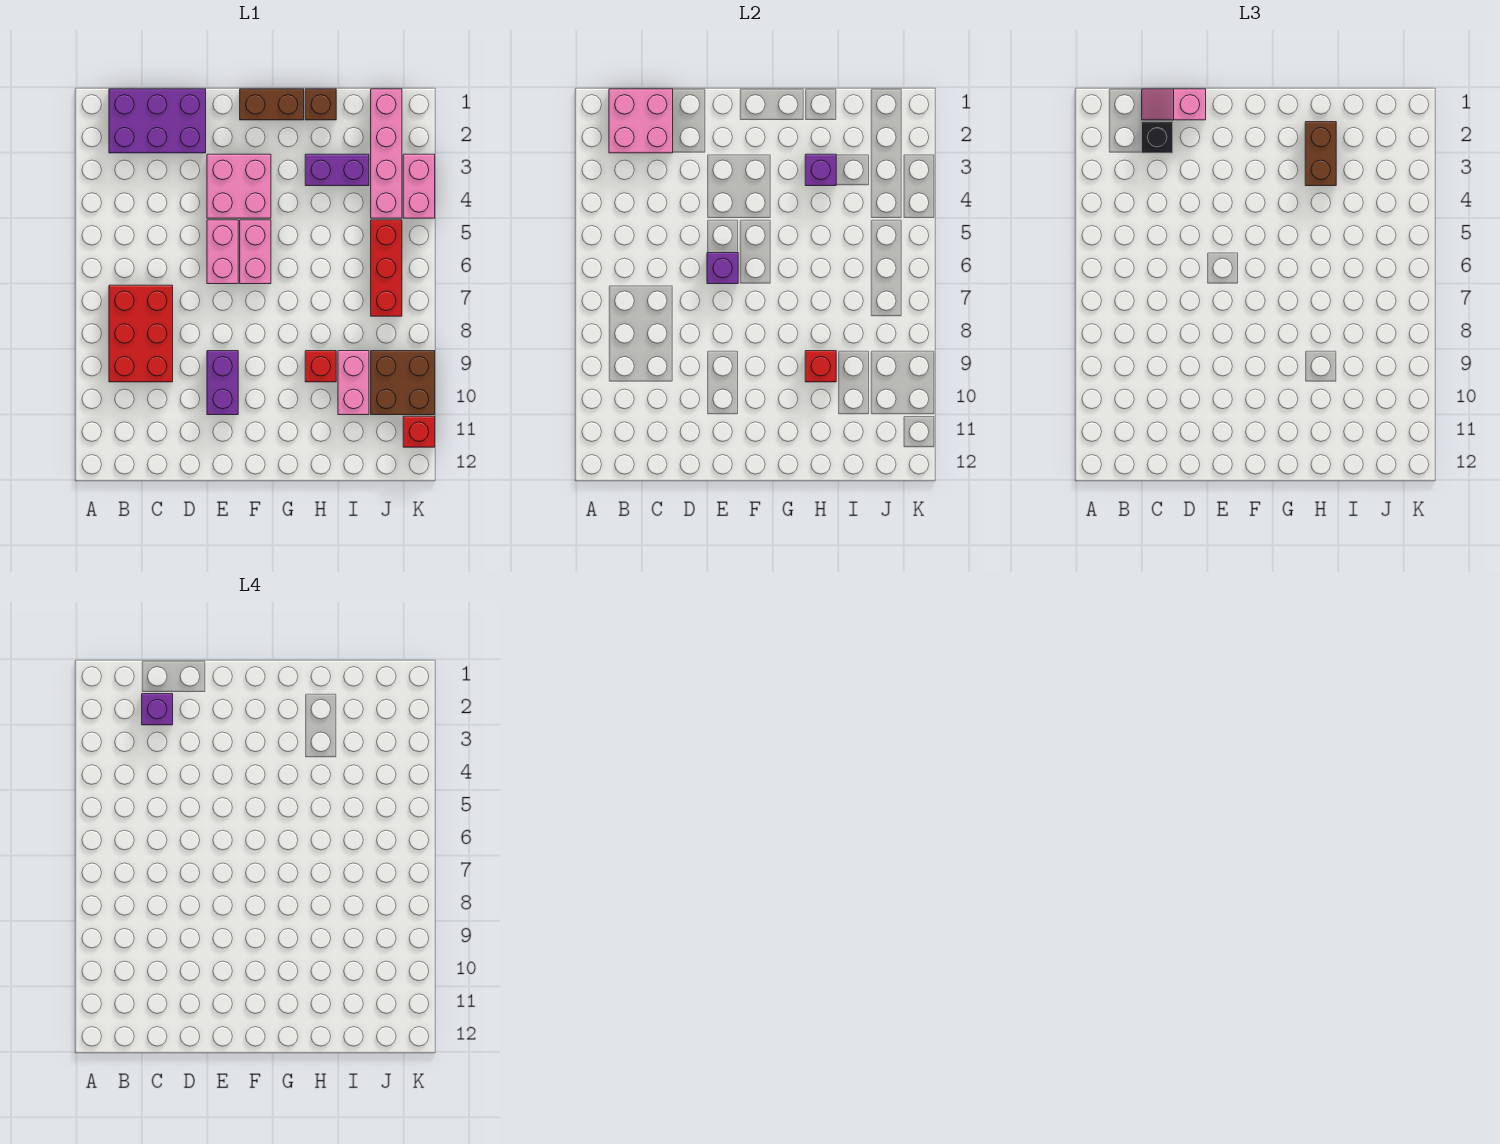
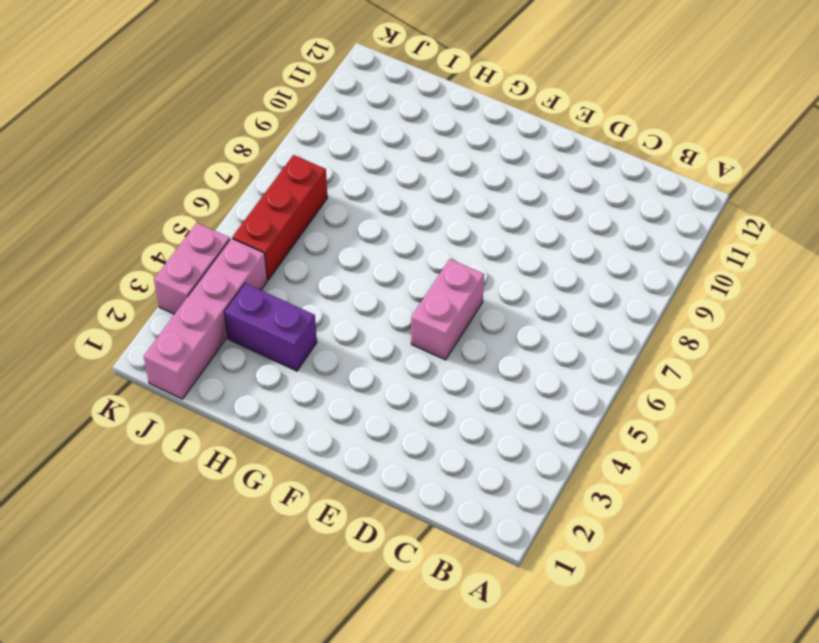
none -> purple 2x3 brick [109,89,206,153]
none -> red 2x3 brick [109,285,173,382]
none -> pink 2x2 brick [207,154,271,218]

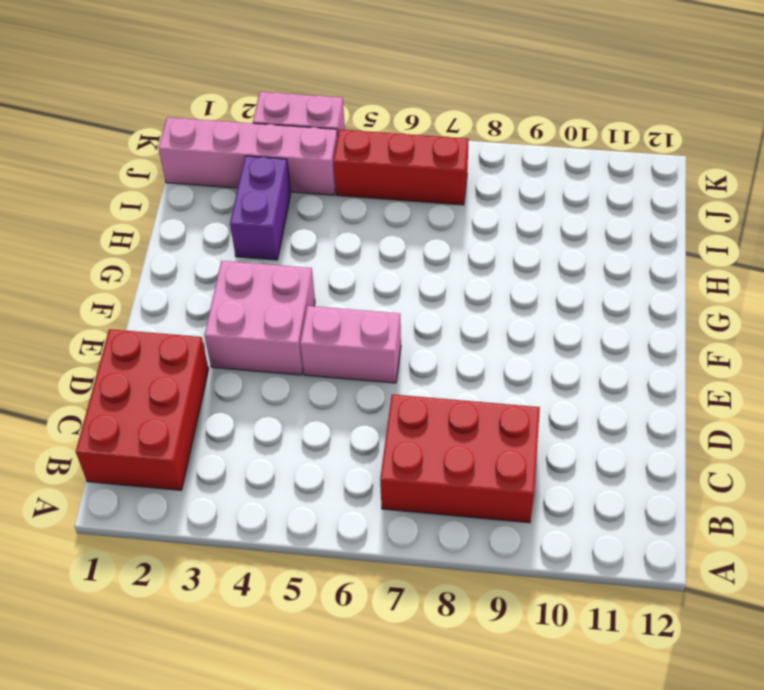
red 2x3 brick [76,329,209,490] -> purple 2x3 brick [109,89,206,153]
none -> purple 1x2 brick [207,351,238,415]
none -> brown 1x2 brick [240,89,304,120]
none -> pink 1x2 brick [240,220,271,284]

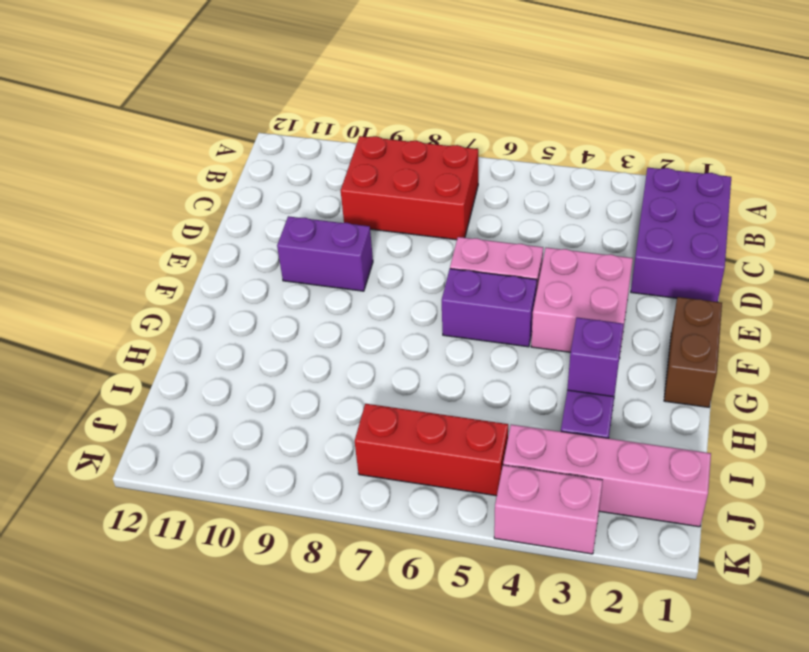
purple 1x2 brick [442,269,537,347] -> pink 1x2 brick [240,220,271,284]
none -> brown 1x1 brick [305,89,336,120]
none -> red 1x1 brick [305,351,336,382]
none -> pink 1x2 brick [338,351,369,415]

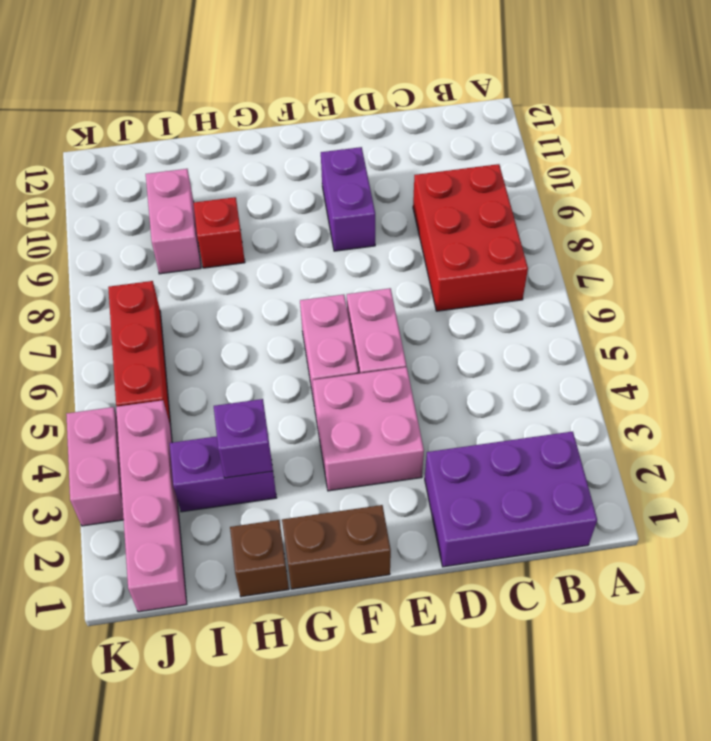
none -> brown 2x2 brick [371,351,435,415]
none -> red 1x1 brick [403,416,435,447]
none -> pink 2x2 brick [609,89,673,153]

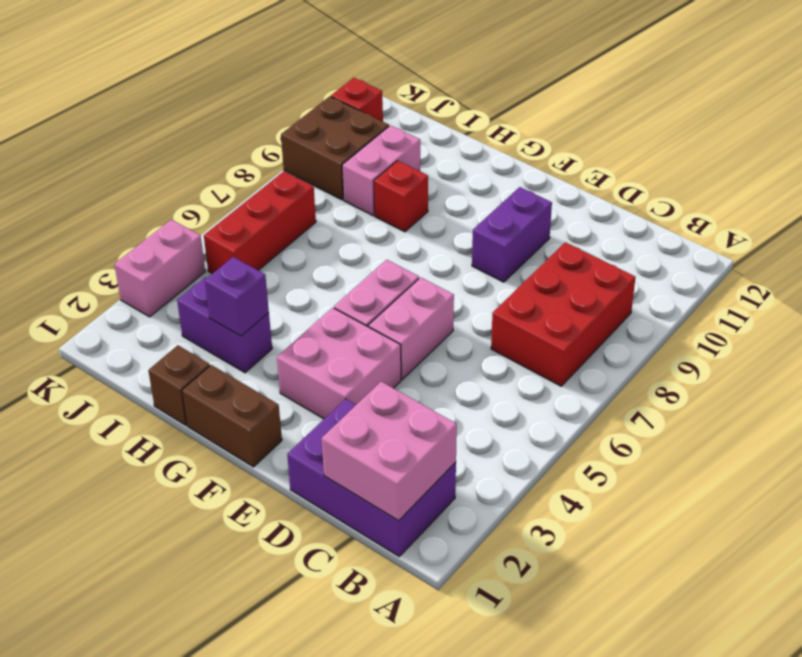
none -> pink 1x4 brick [371,89,402,218]
none -> purple 1x1 brick [707,253,738,284]
none -> red 1x1 brick [805,351,836,382]

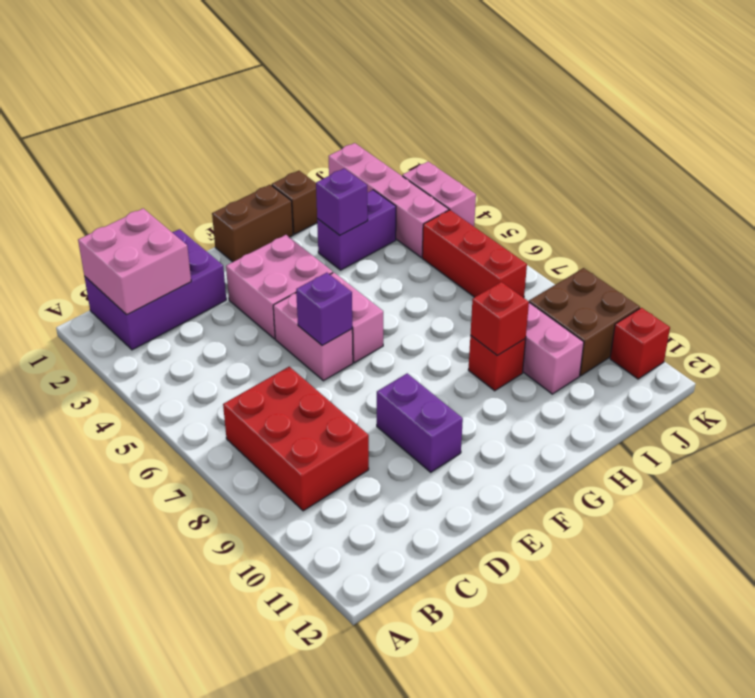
none -> pink 1x2 slope [1142,89,1206,120]
none -> black 1x1 brick [1142,122,1173,153]
none -> brown 1x2 brick [1305,122,1336,186]

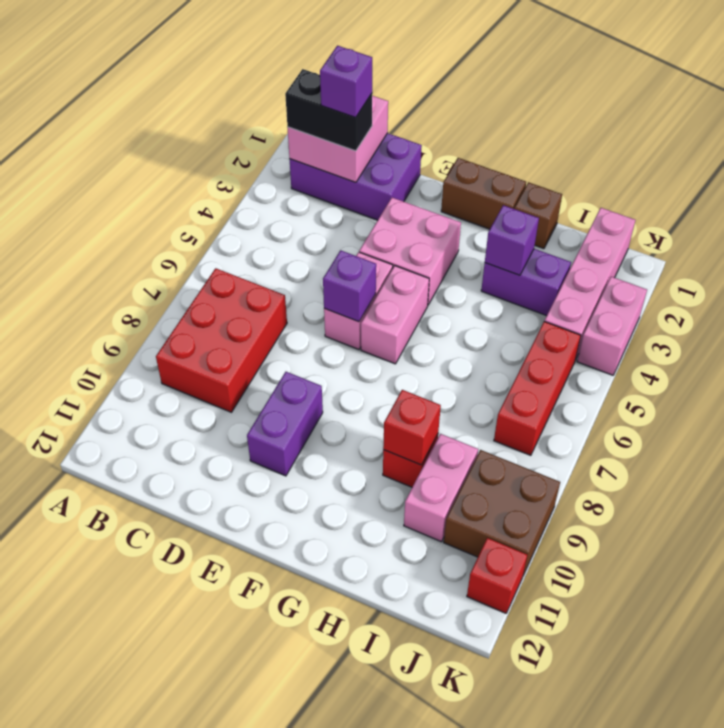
black 1x2 brick [285,69,372,151] -> black 1x1 brick [1142,122,1173,153]
none -> pink 1x2 slope [1142,89,1206,120]
none -> brown 1x2 brick [1305,122,1336,186]

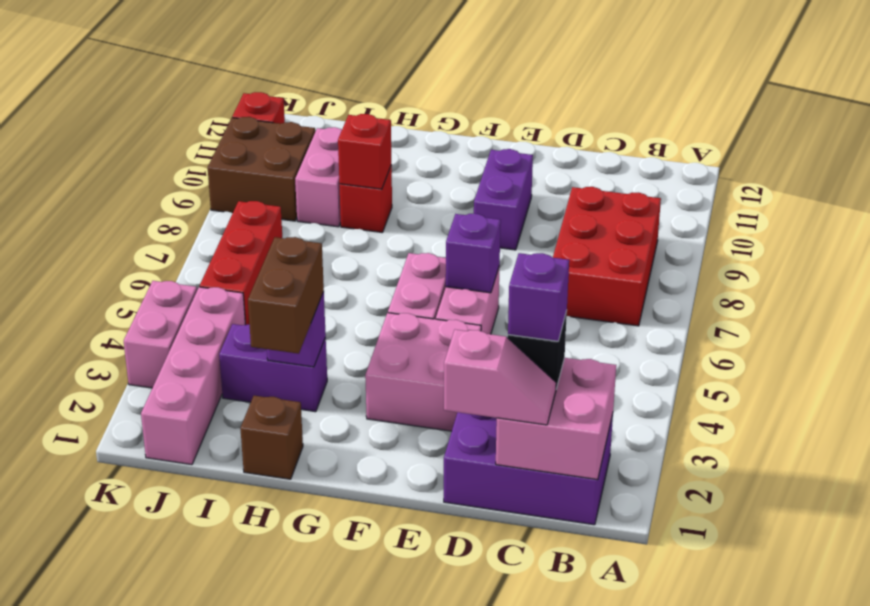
none -> brown 1x2 brick [240,89,304,120]

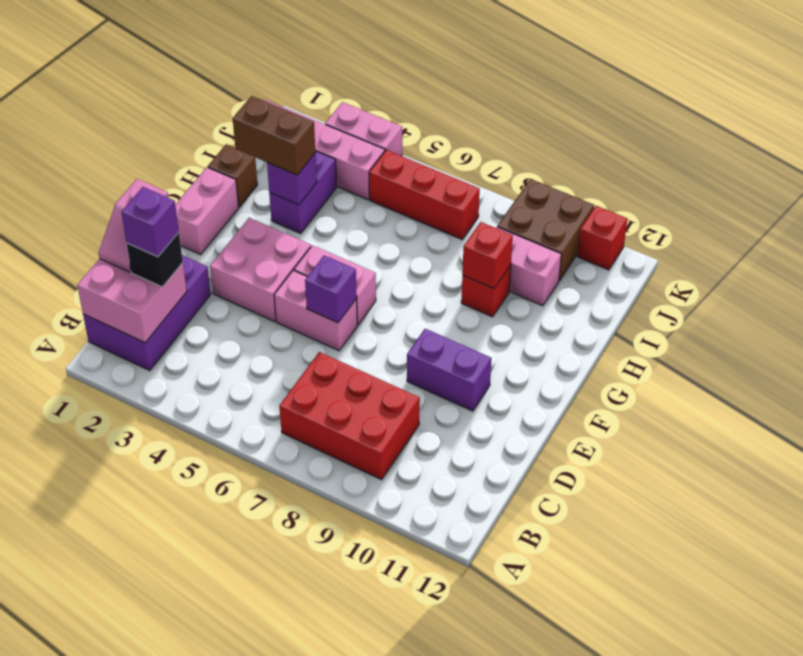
pink 1x2 brick [175,167,239,255] -> brown 1x2 brick [240,89,304,120]

